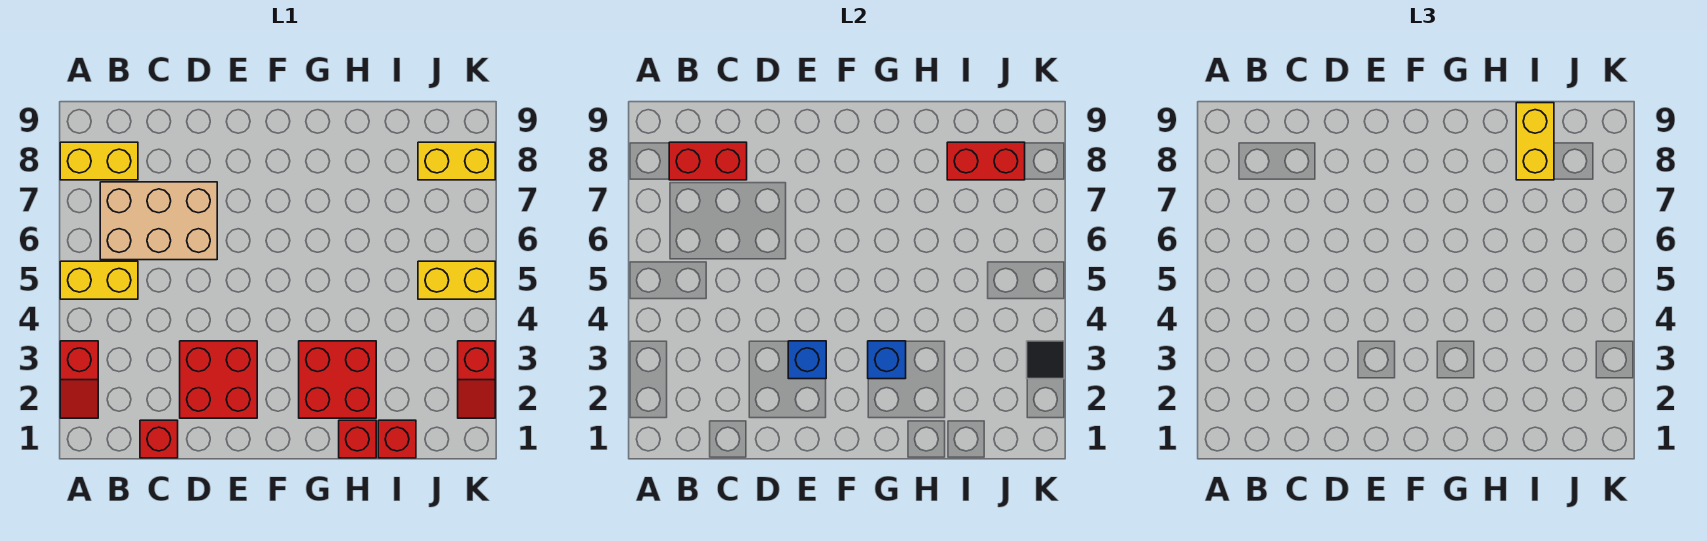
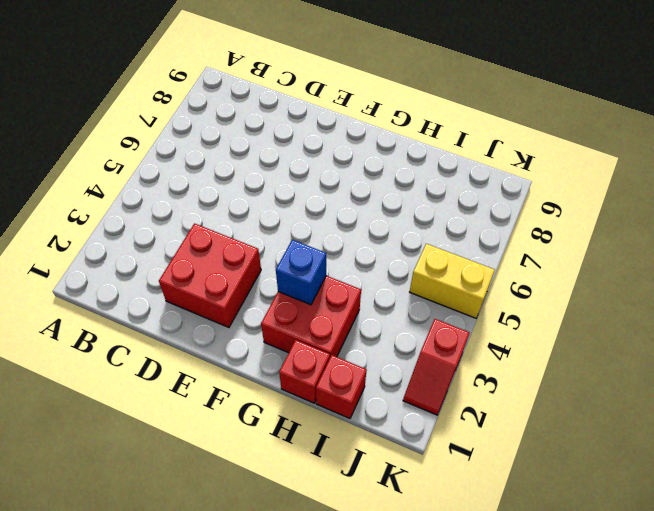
none -> red 1x2 slope [60,341,98,418]
none -> yellow 1x2 brick [60,261,138,299]
none -> yellow 1x2 brick [60,142,138,180]

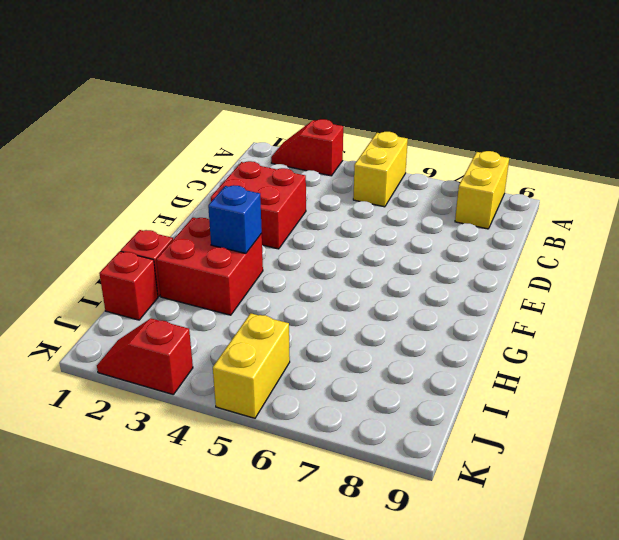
none -> tan 2x3 brick [100,182,217,260]
none -> red 1x1 brick [140,420,178,458]
none -> yellow 1x2 brick [418,142,495,180]

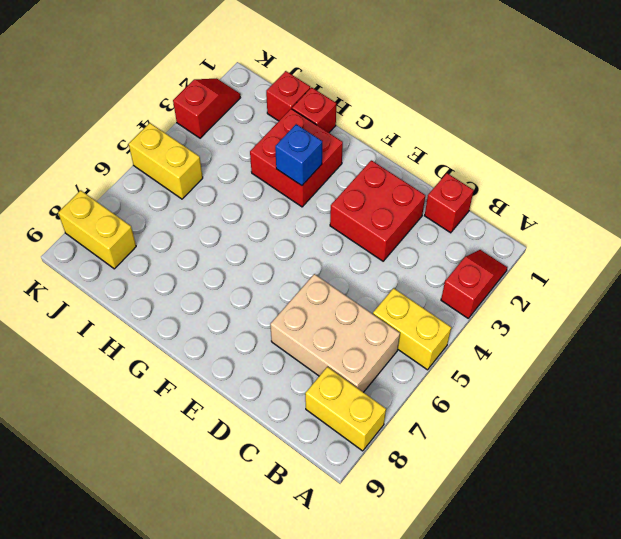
none -> red 1x2 brick [669,142,747,180]
none -> blue 1x1 brick [788,341,826,379]
none -> red 1x2 brick [947,142,1025,180]

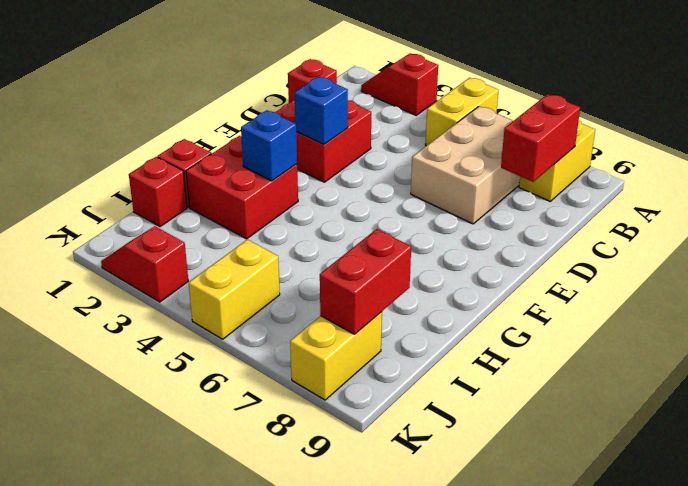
none -> black 1x1 tile [1027,341,1064,379]
none -> yellow 1x2 brick [1516,103,1554,180]

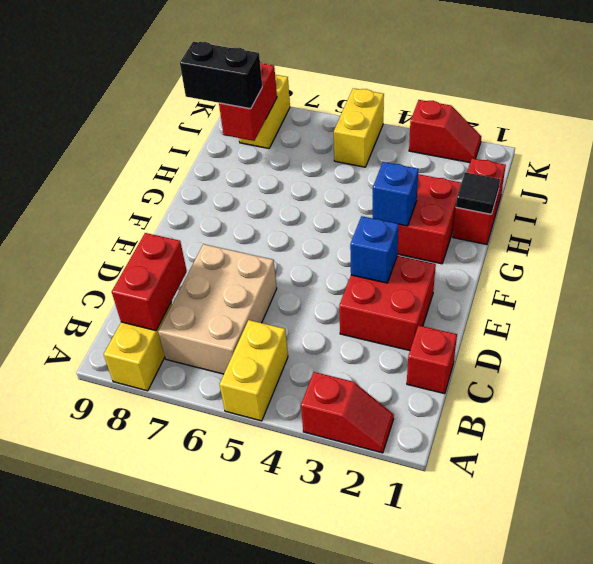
black 1x1 tile [456,172,500,214] -> black 1x1 tile moved to [1027,341,1064,379]
black 1x2 brick [180,42,262,109] -> yellow 1x2 brick [1516,103,1554,180]

